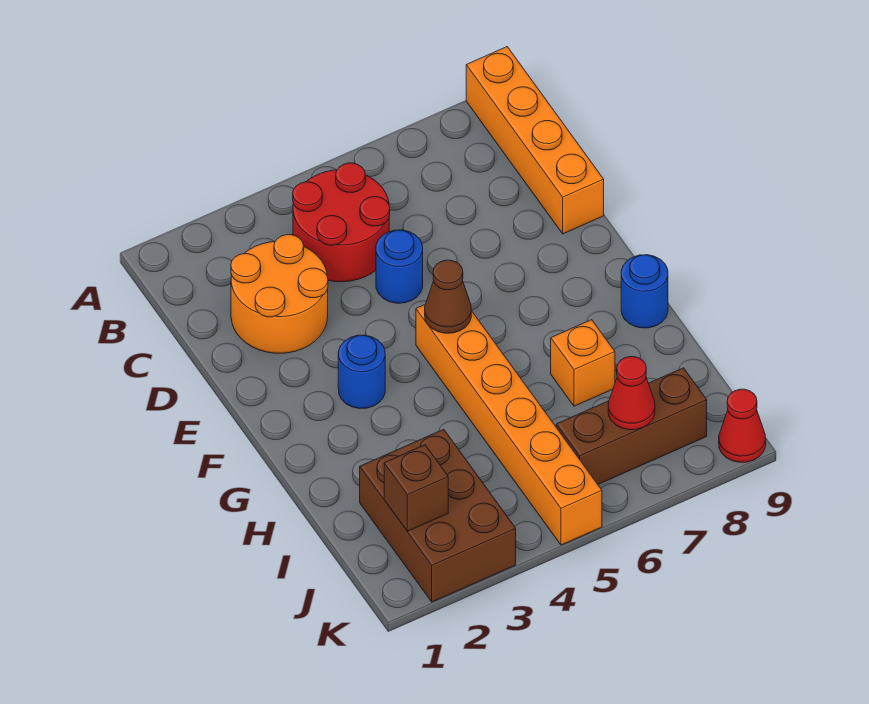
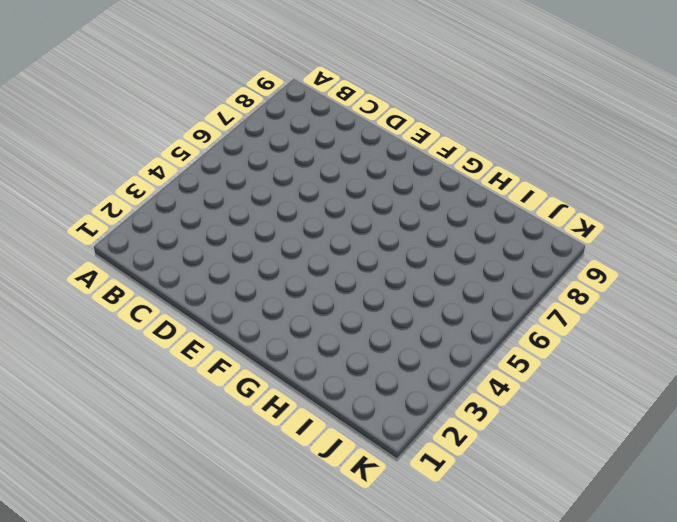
none -> orange 1x4 brick [466,47,604,234]
none -> red 2x2 round brick [293,163,390,282]
none -> orange 2x2 round brick [231,235,328,353]

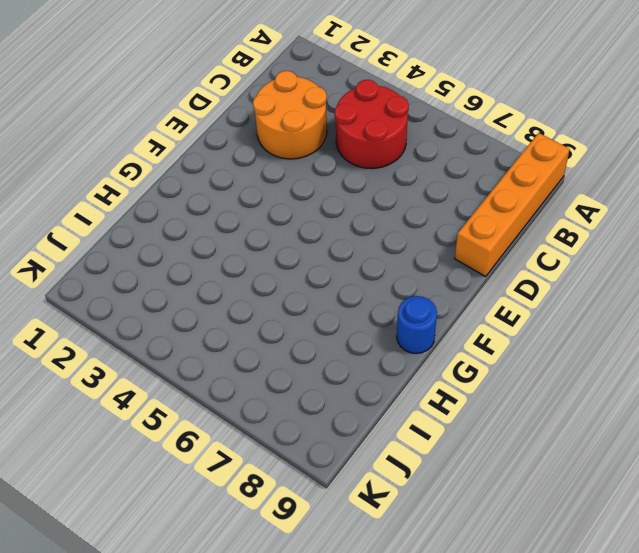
none -> blue 1x1 round brick [376,230,423,303]
none -> blue 1x1 round brick [338,335,385,409]
none -> orange 1x6 brick [416,305,602,545]

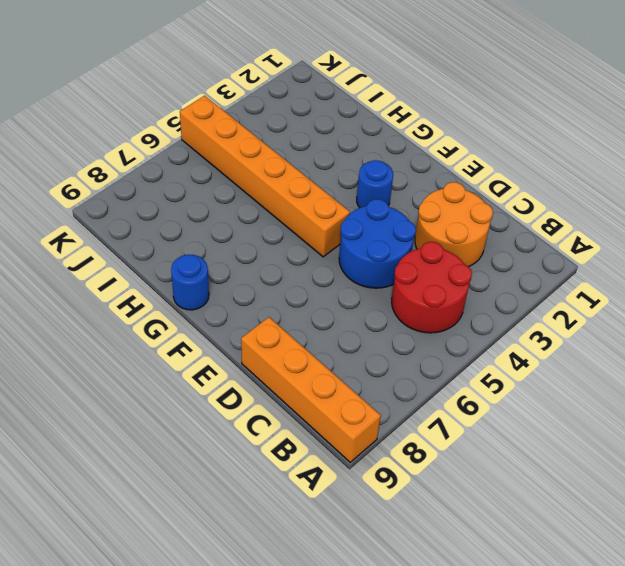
blue 2x2 round brick [339,199,416,288] -> blue 1x1 round brick [376,230,423,303]
none -> orange 1x1 brick [551,320,615,406]
none -> brown 2x3 brick [360,429,516,602]
none -> brown 1x3 brick [556,368,707,484]

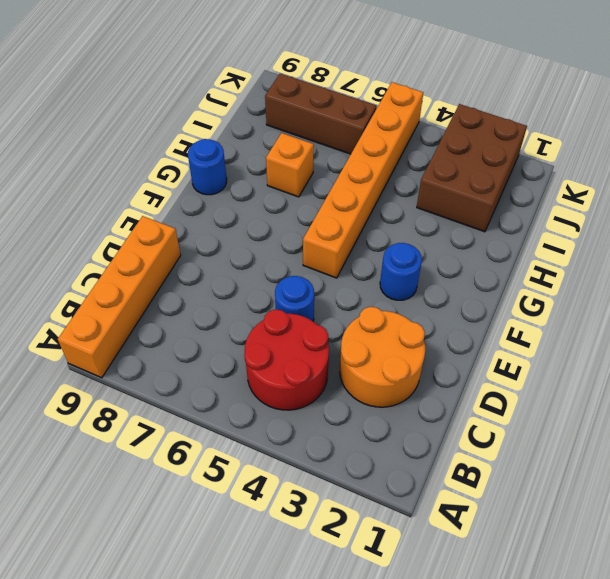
none -> red 1x1 cone [719,389,766,462]
none -> brown 1x1 cone [425,260,471,333]
none -> brown 1x1 brick [384,445,448,531]

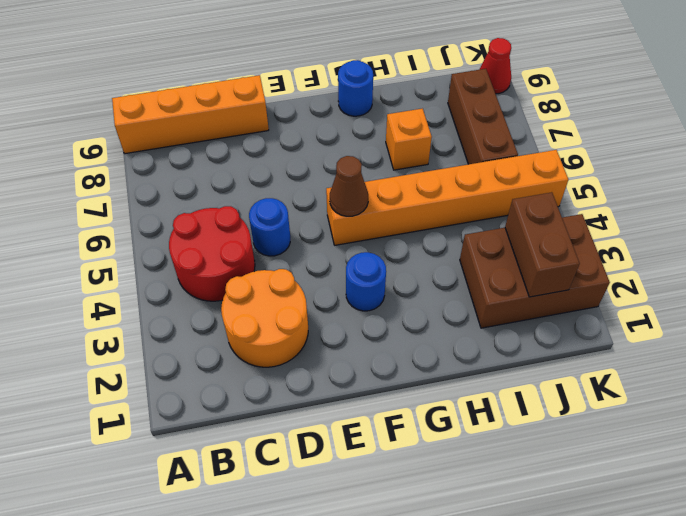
brown 1x2 brick [505,192,580,297] -> brown 1x1 brick [384,445,448,531]
none -> red 1x1 cone [608,357,655,430]

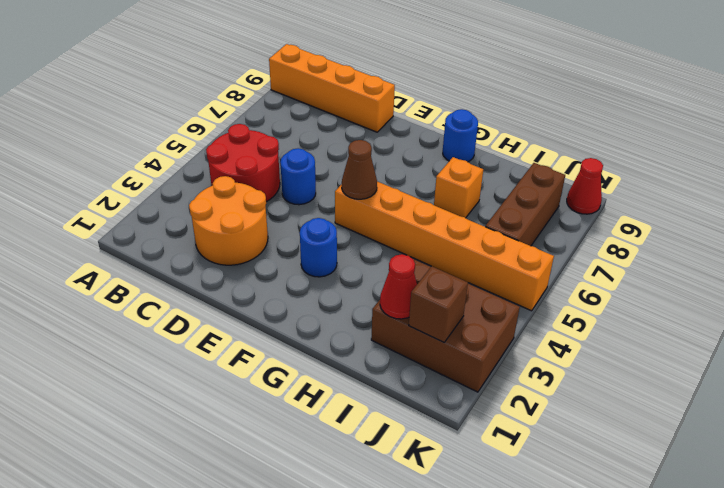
red 1x1 cone [380,254,417,319] -> red 1x1 cone moved to [608,357,655,430]

